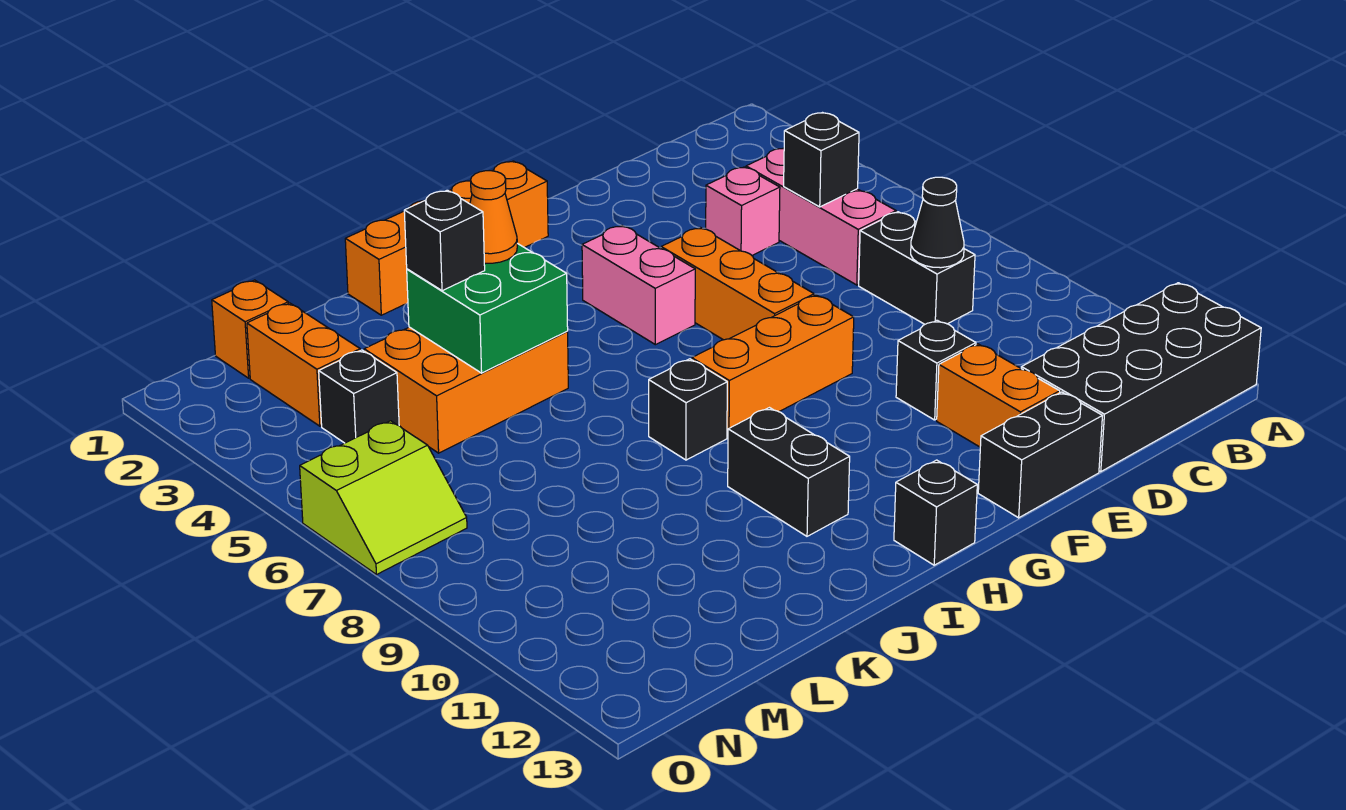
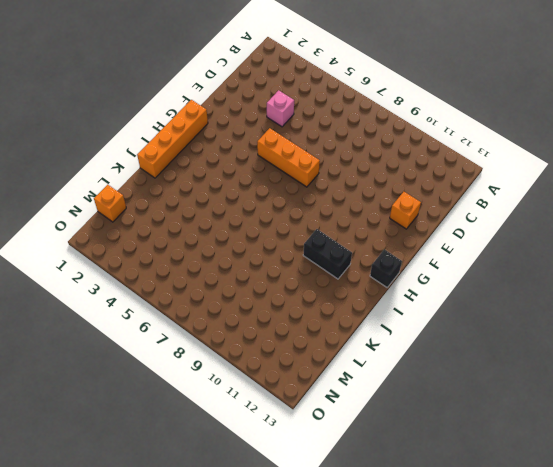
orange 1x1 brick [390,192,421,229] -> orange 1x2 brick [937,344,1060,447]
none -> black 2x4 brick [1021,283,1261,472]
none -> pink 1x3 brick [746,148,896,285]
none -> black 1x2 brick [859,212,975,324]

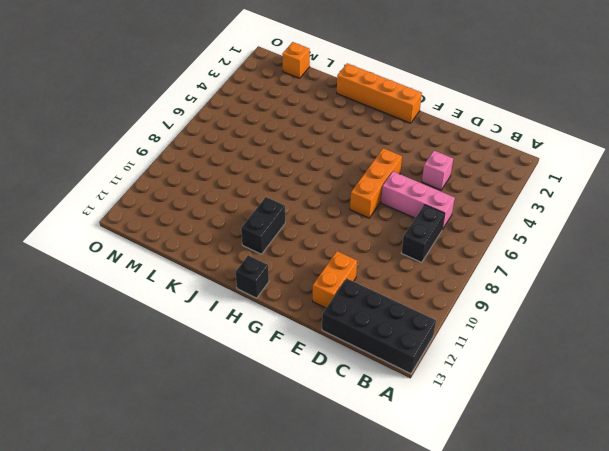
pink 1x3 brick [381,171,455,230] -> pink 1x3 brick turned to [746,148,896,285]
none -> black 1x1 brick [896,320,976,420]
none -> black 1x2 brick [978,392,1102,518]
none -> orange 1x3 brick [692,295,854,437]

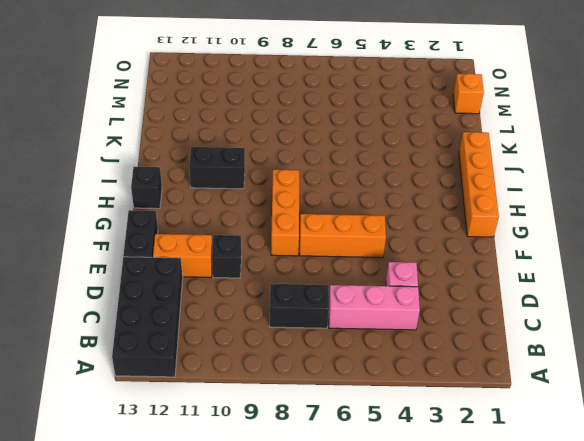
none -> pink 1x2 brick [582,226,695,345]
none -> black 1x1 brick [649,359,727,460]
none -> orange 2x3 brick [364,327,568,453]

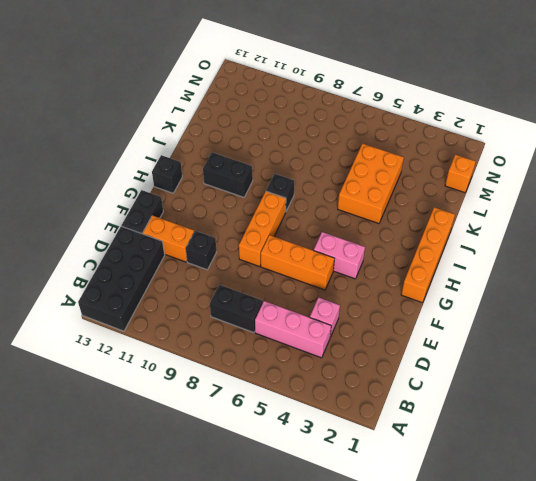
none -> orange 1x2 brick [247,303,360,426]
none -> black 1x1 brick [319,350,399,443]
none -> lime 2x2 slope [300,421,467,575]

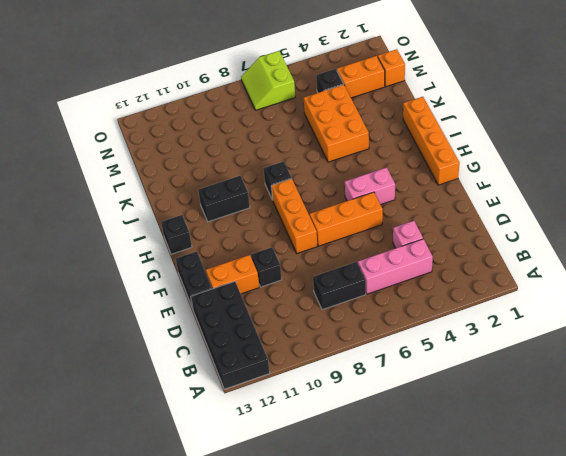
none -> black 1x1 brick [784,113,859,207]
none -> black 1x1 cone [911,177,964,268]
none -> green 2x2 brick [407,243,568,373]

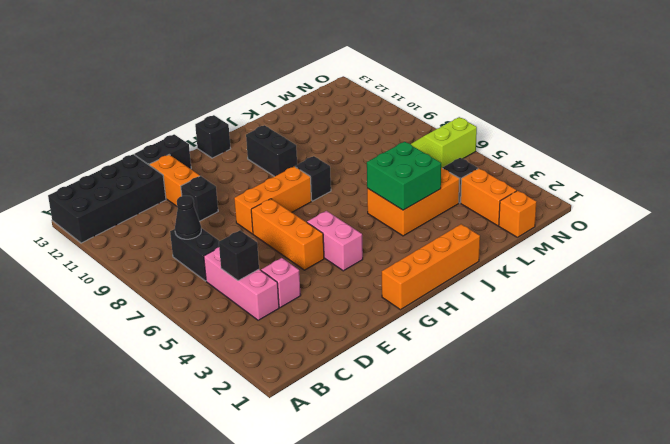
none -> orange 1x1 cone [470,171,517,263]
none -> black 1x1 brick [404,190,485,291]

